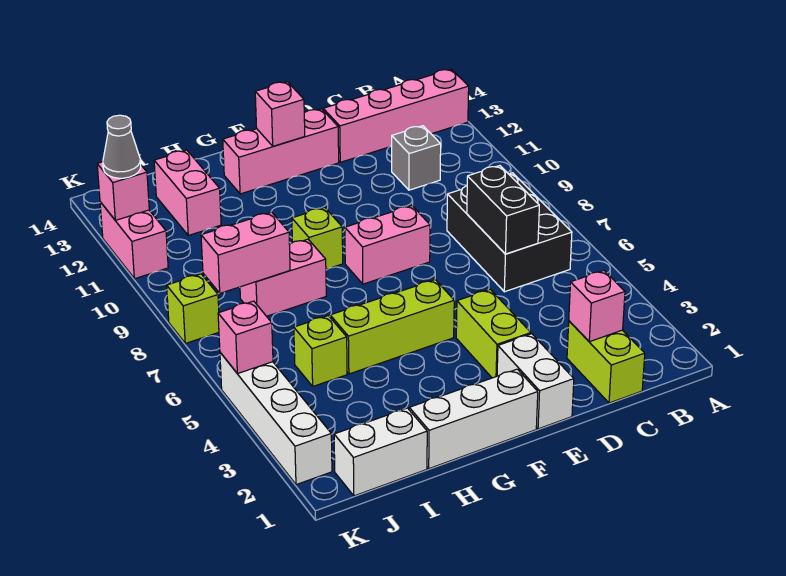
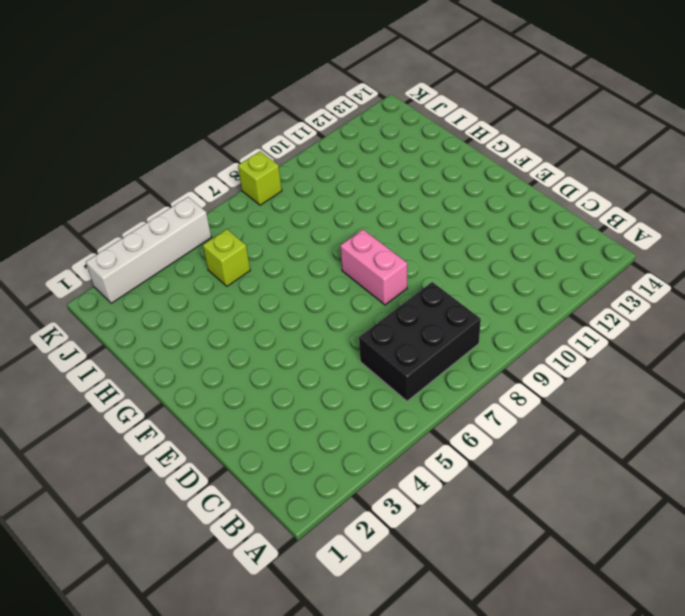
none -> pink 1x4 brick [323,69,469,162]
none -> lime 1x2 brick [567,321,645,403]
none -> grey 1x1 brick [392,126,441,190]

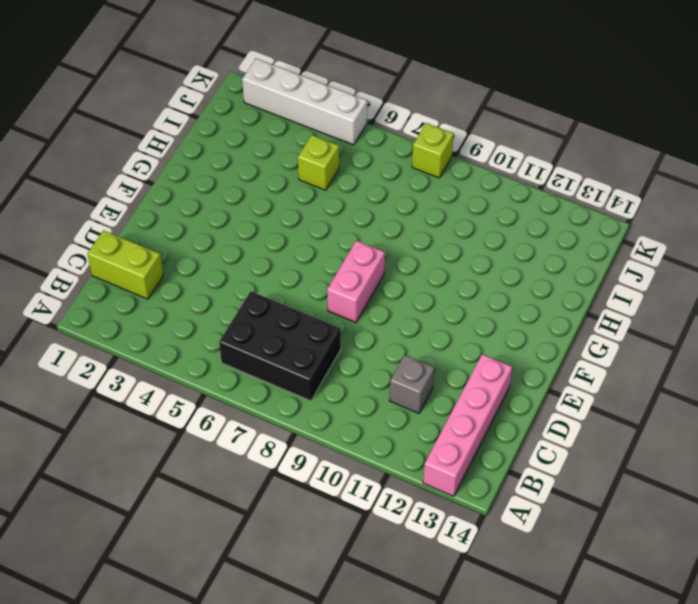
none -> white 1x2 brick [497,334,574,429]
none -> lime 1x2 brick [456,289,531,378]
none -> pink 1x3 brick [223,109,339,194]

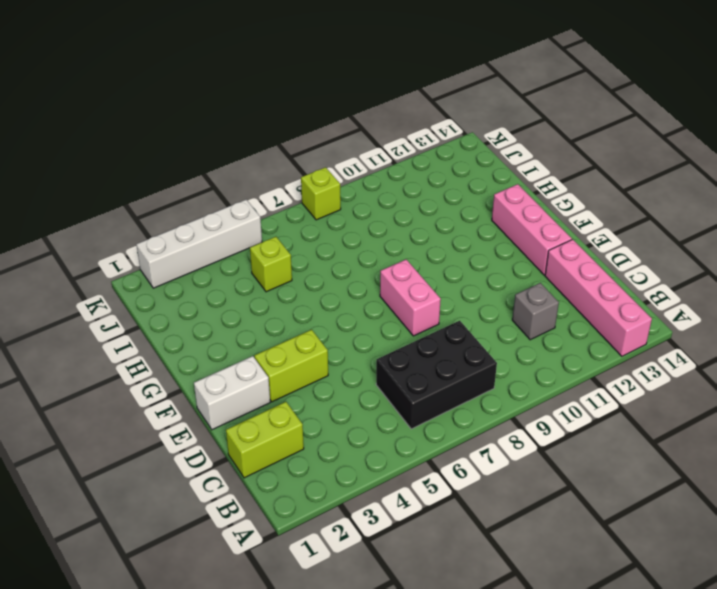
none -> white 1x3 brick [409,369,538,469]
none -> lime 1x3 brick [330,280,454,374]
none -> lime 1x1 brick [292,207,343,269]

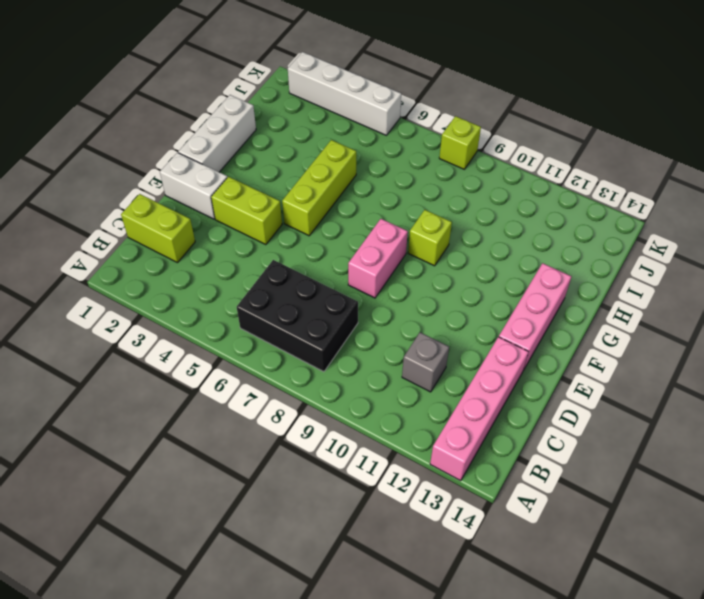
none -> pink 1x2 brick [240,239,326,316]
none -> white 1x2 brick [334,408,427,496]
none -> lime 1x1 brick [294,316,347,386]

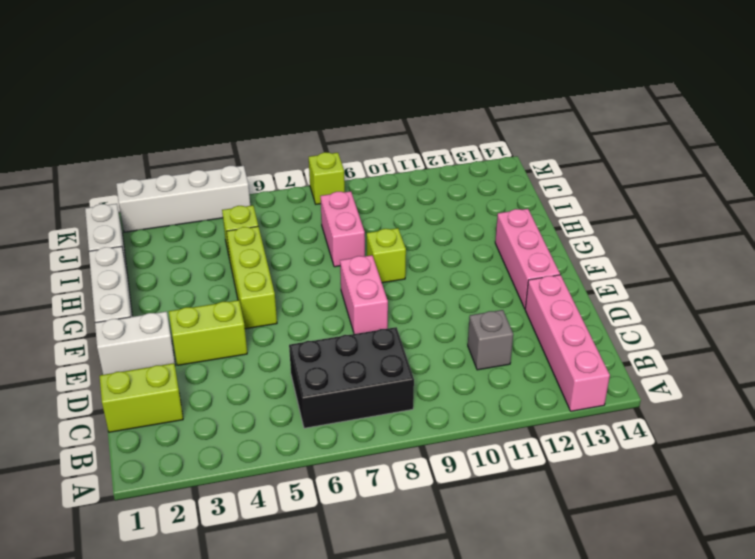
none -> pink 1x2 brick [154,150,221,235]
none -> pink 1x2 brick [100,202,168,279]
none -> pink 1x1 brick [569,270,625,342]

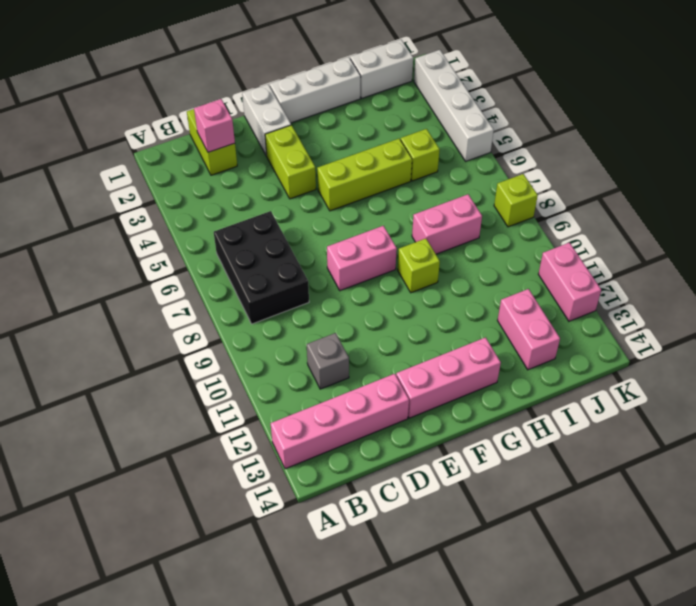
none -> black 1x2 brick [467,166,539,254]
none -> pink 1x1 brick [255,82,305,146]
none -> pink 1x2 brick [201,212,290,293]

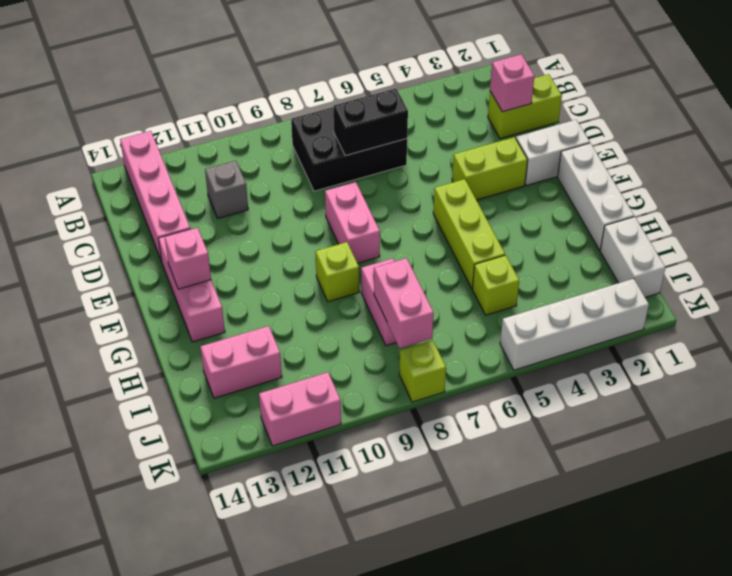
none -> pink 1x1 brick [218,301,273,374]
none -> pink 1x1 brick [97,162,149,220]
none -> grey 1x1 cone [103,115,141,178]

